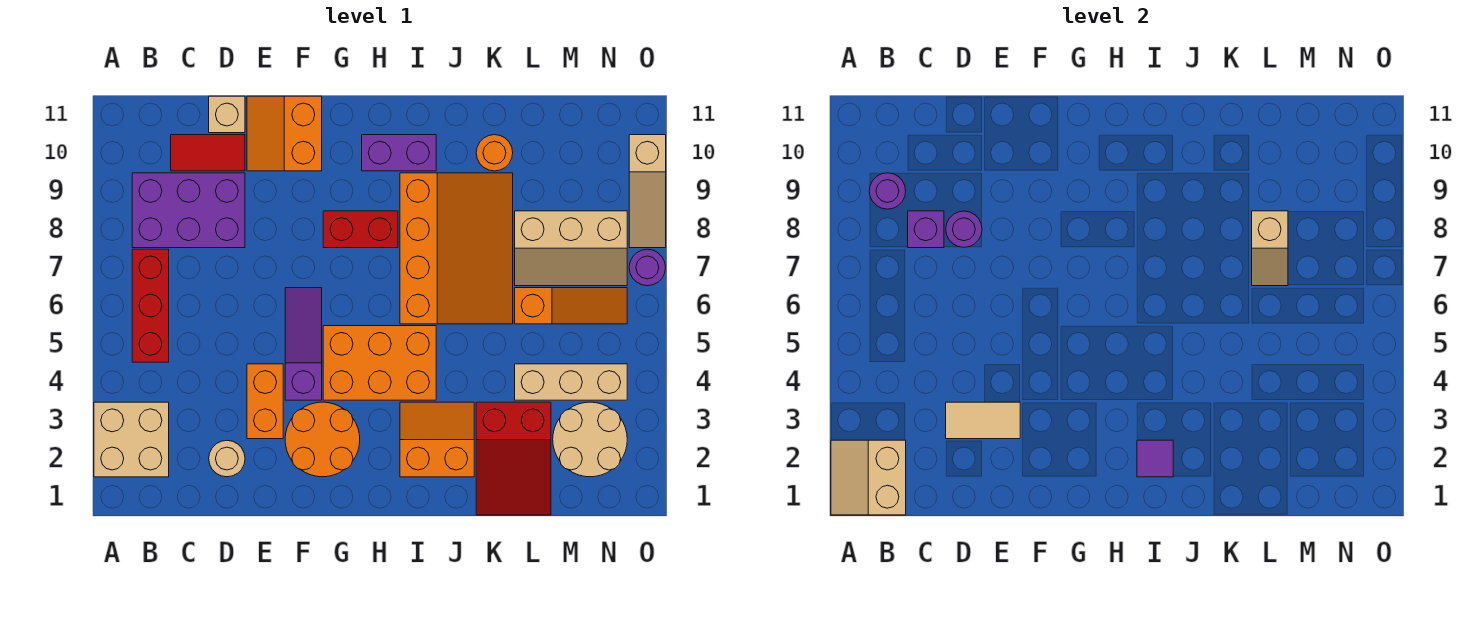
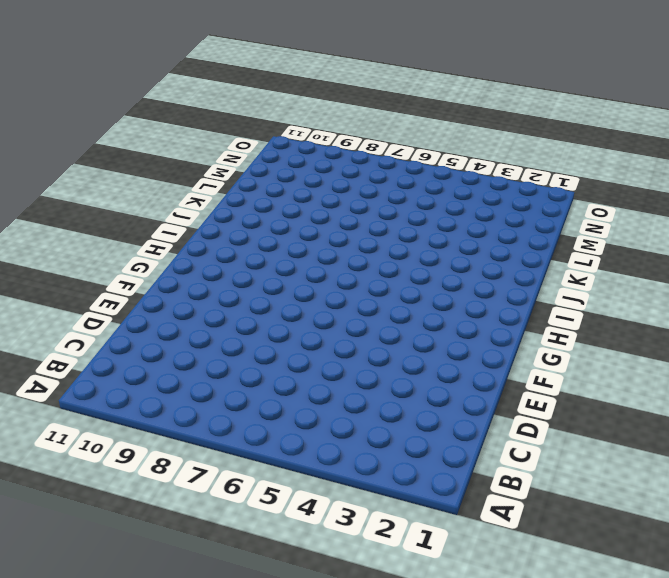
none -> tan 2x2 brick [94,402,169,477]
none -> red 1x3 brick [132,249,169,362]
none -> purple 2x3 brick [132,173,245,248]
none -> red 1x2 tile [171,135,245,171]

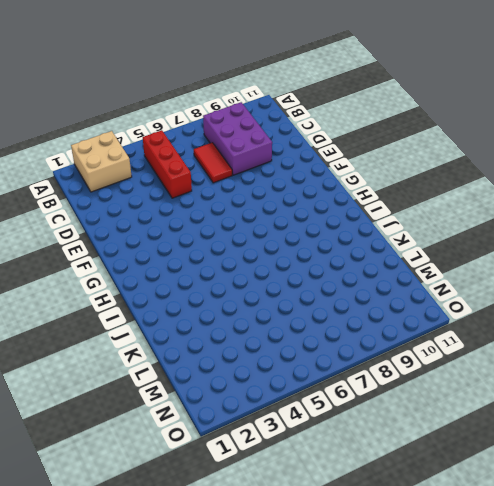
red 1x3 brick [143,130,192,198] -> red 1x3 brick turned to [132,249,169,362]
red 1x2 tile [194,143,232,183] -> red 1x2 tile moved to [171,135,245,171]
none -> tan 1x1 round brick [209,441,245,477]
none -> tan 1x1 brick [209,96,245,133]
none -> orange 1x2 brick [247,364,283,439]
none -> orange 2x2 slope [247,96,322,171]

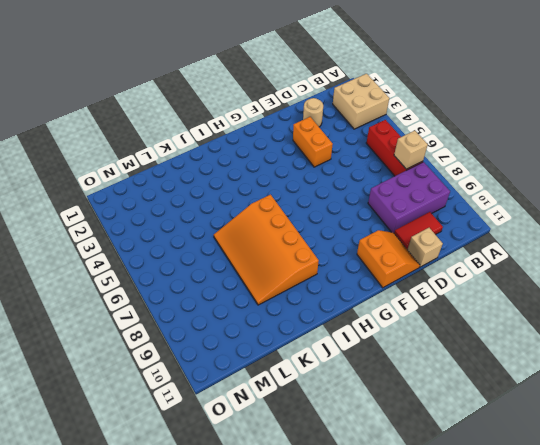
tan 1x1 brick [394,131,428,169] -> none
none -> orange 2x2 round brick [285,402,360,477]
none -> purple 1x3 slope [285,288,322,400]
none -> orange 2x3 brick [323,326,436,400]
none -> red 1x2 brick [323,211,398,248]

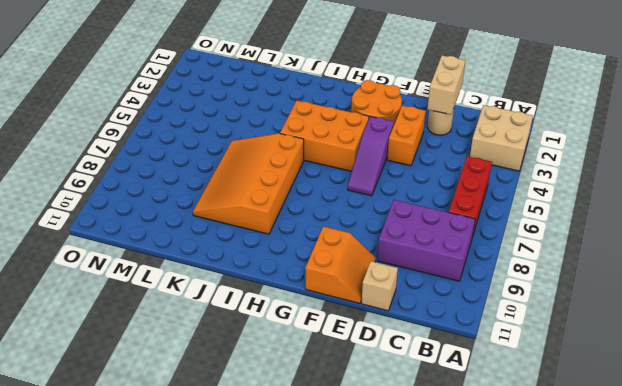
tan 1x2 brick [428,56,465,115] -> none
none -> red 1x2 tile [171,135,245,171]
none -> red 1x2 brick [323,211,398,248]
none -> purple 1x2 brick [362,135,436,171]
none -> orange 2x2 slope [400,402,474,477]

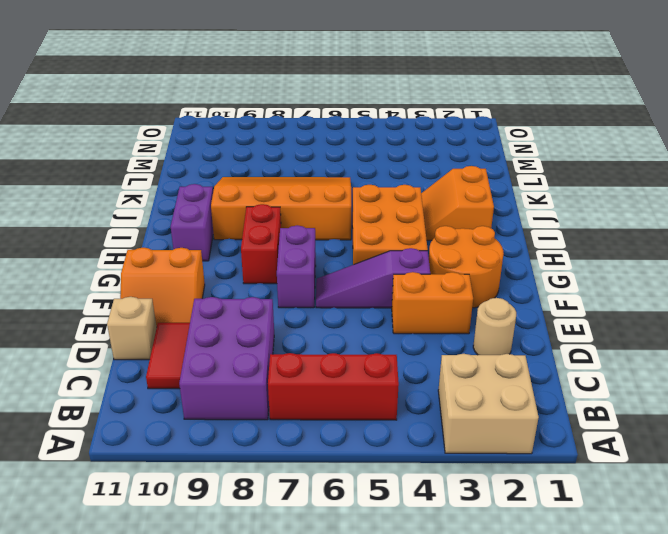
purple 1x2 brick [277,225,316,308] -> none
none -> red 2x3 slope [476,402,551,515]
none -> orange 1x1 round brick [476,135,513,171]
none -> tan 1x3 brick [515,364,627,400]
none -> orange 1x3 slope [515,288,627,324]

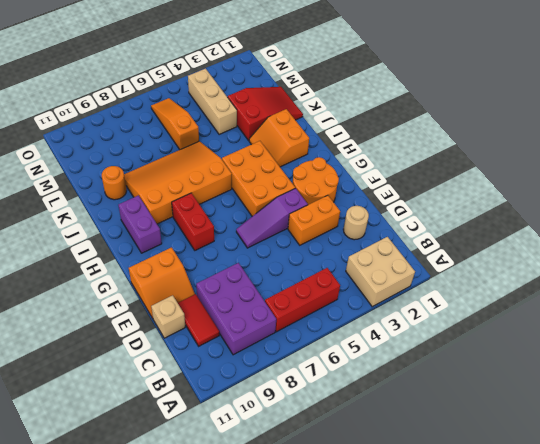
none -> tan 2x3 slope [515,211,627,286]
none -> tan 2x2 round brick [553,402,627,477]
none -> purple 1x1 round brick [629,249,666,286]
none -> tan 1x3 slope [629,135,666,248]

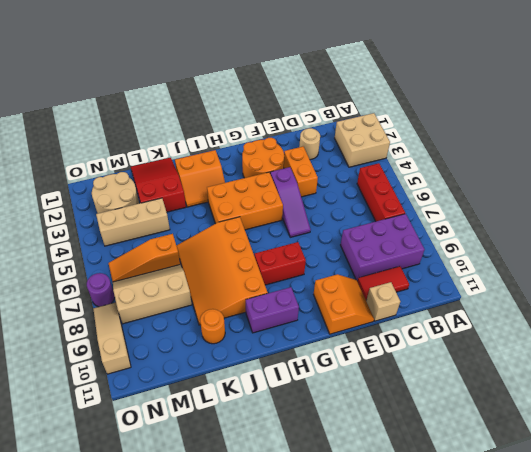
none -> tan 2x2 slope [831,440,906,515]
none -> purple 1x1 round brick [869,173,906,209]
none -> purple 1x1 brick [908,211,944,248]
none -> tan 1x2 tile [946,402,1020,439]

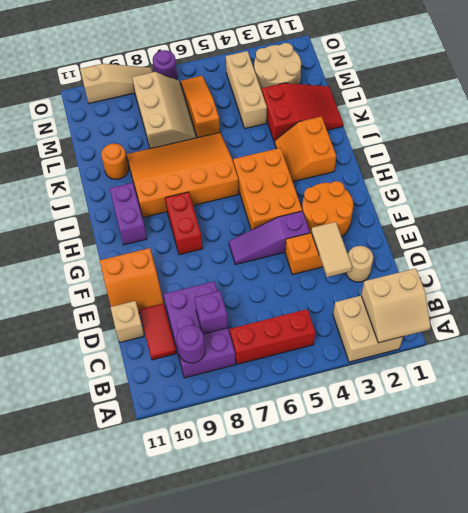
none -> purple 1x1 round brick [946,211,982,247]
none -> purple 1x1 tile [1137,440,1173,477]
none -> tan 1x2 slope [1252,211,1288,286]

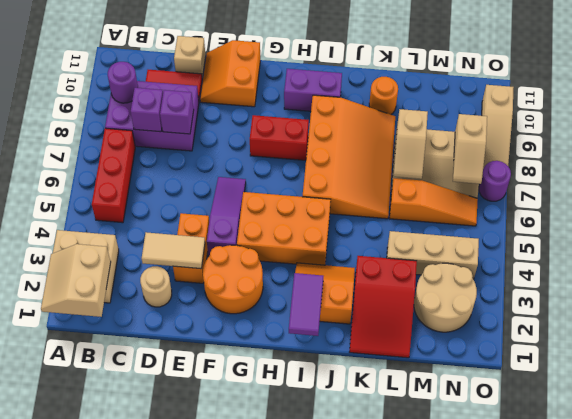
purple 1x1 brick [160,90,194,134] -> purple 1x1 round brick [946,211,982,247]
purple 1x2 tile [289,273,323,336] -> purple 1x1 tile [1137,440,1173,477]
tan 1x2 slope [453,114,487,184] -> none

